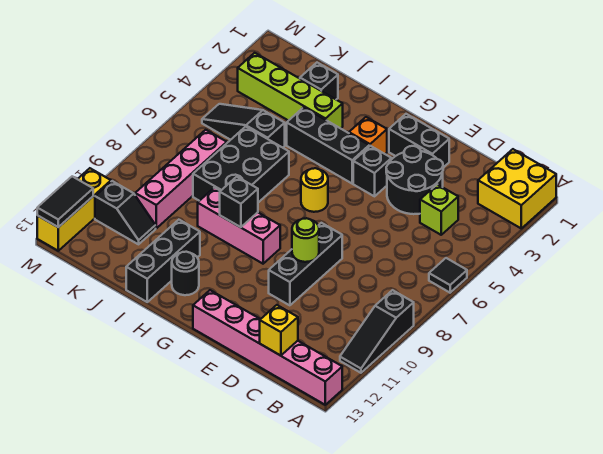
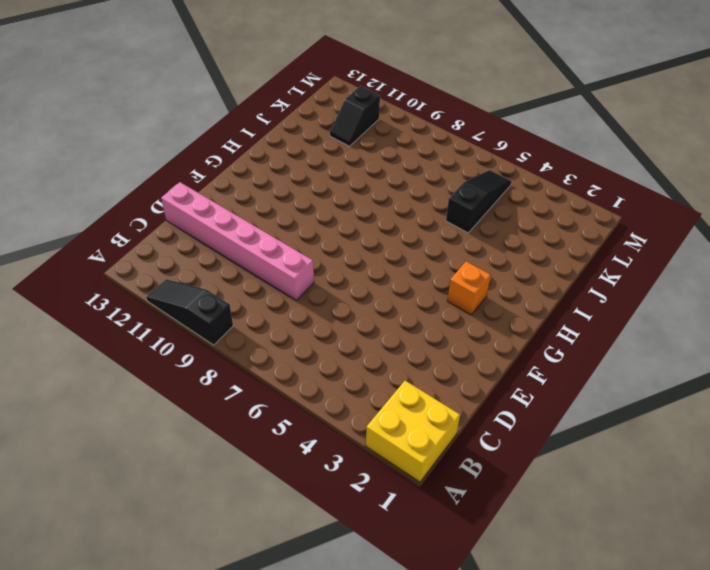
pink 1x6 brick [161,182,314,300] -> pink 1x6 brick turned to [193,290,342,405]
none -> black 1x1 tile [429,258,467,293]
none -> lime 1x1 brick [420,184,458,235]
none -> black 2x2 round brick [386,146,443,214]

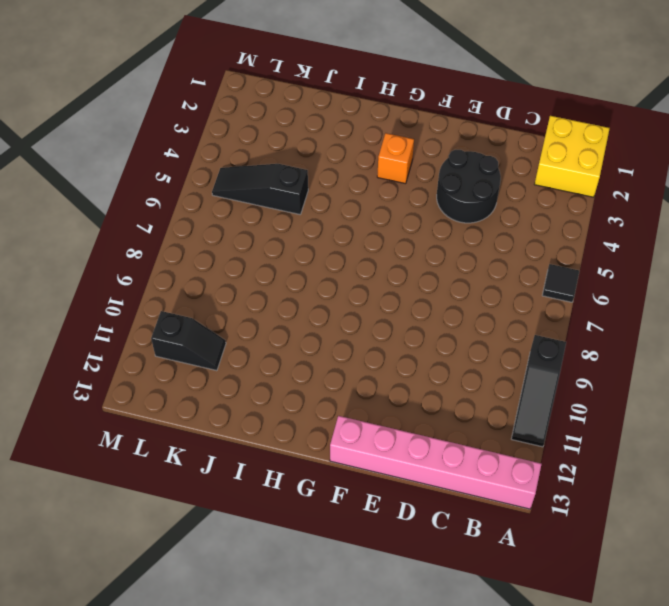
none -> lime 1x1 brick [420,184,458,235]
none -> black 1x2 brick [389,114,449,167]
none -> black 1x3 brick [269,223,342,305]

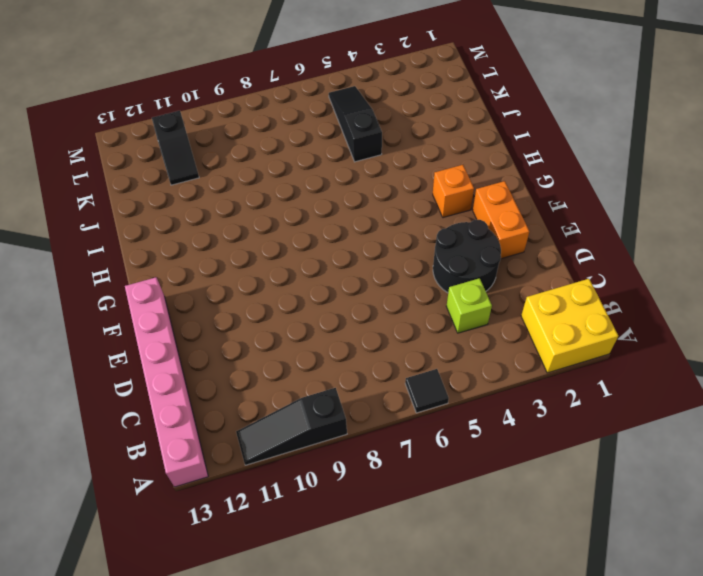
orange 1x2 brick [473,181,529,259] -> black 1x2 brick [389,114,449,167]
none -> black 1x3 brick [269,223,342,305]
none -> black 1x1 brick [353,146,392,196]
none -> black 1x3 brick [287,107,369,183]

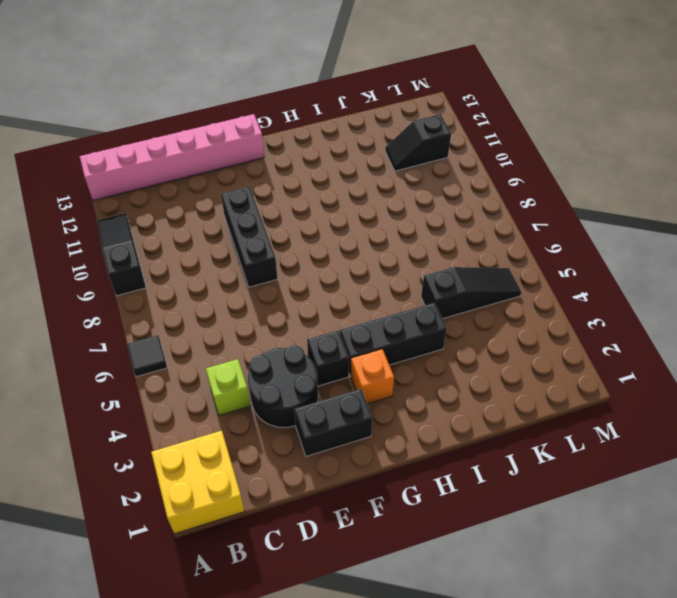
none -> yellow 1x1 round brick [301,168,328,212]
none -> pink 1x3 brick [198,188,280,264]
none -> black 1x1 round brick [172,252,199,295]

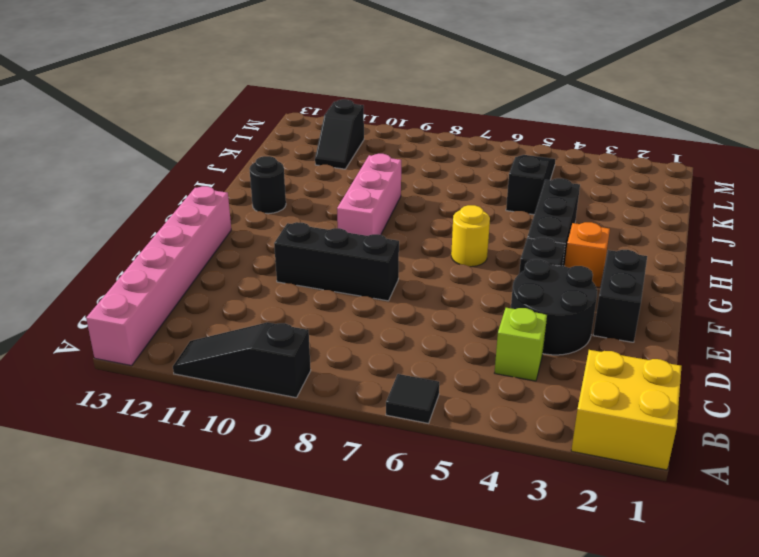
none -> lime 1x4 brick [238,53,343,128]
none -> black 2x3 brick [193,127,289,202]
none -> black 1x3 brick [126,220,200,302]

